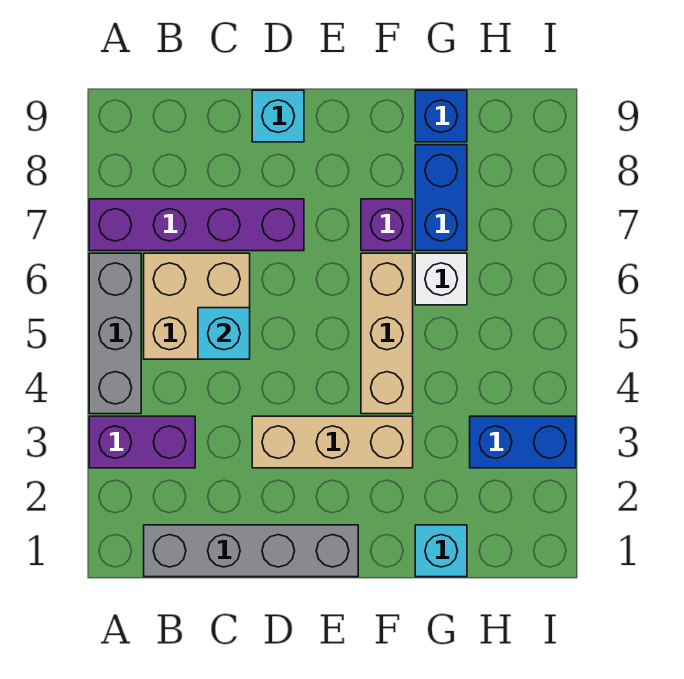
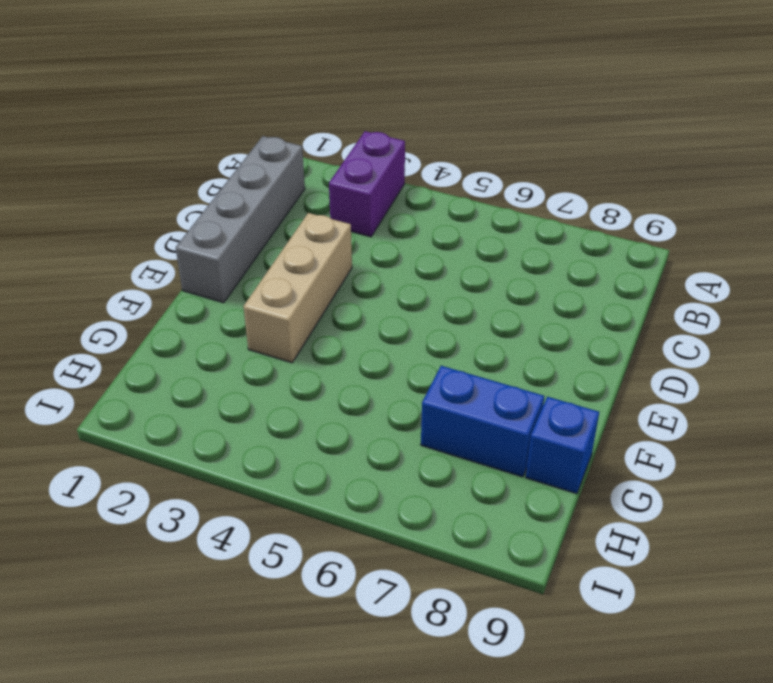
none -> grey 1x3 brick [89,253,141,414]
none -> purple 1x4 brick [89,199,304,251]
none -> tan 2x2 brick [144,253,250,359]

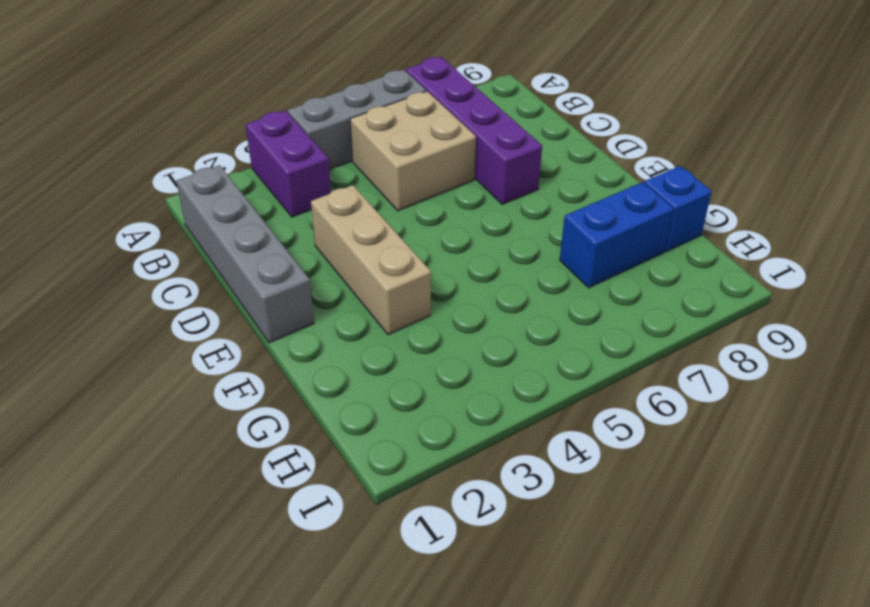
none -> cyan 1x1 brick [252,90,304,142]
none -> tan 1x3 brick [361,253,413,414]
none -> purple 1x1 brick [361,199,413,251]

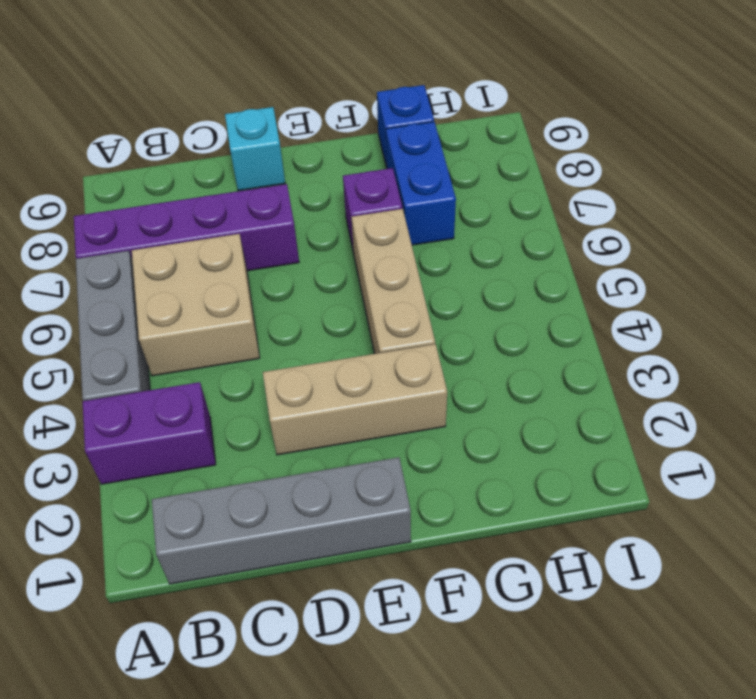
none -> cyan 1x1 brick [415,525,467,577]
none -> white 1x1 brick [415,253,467,305]
none -> blue 1x2 brick [470,416,576,468]

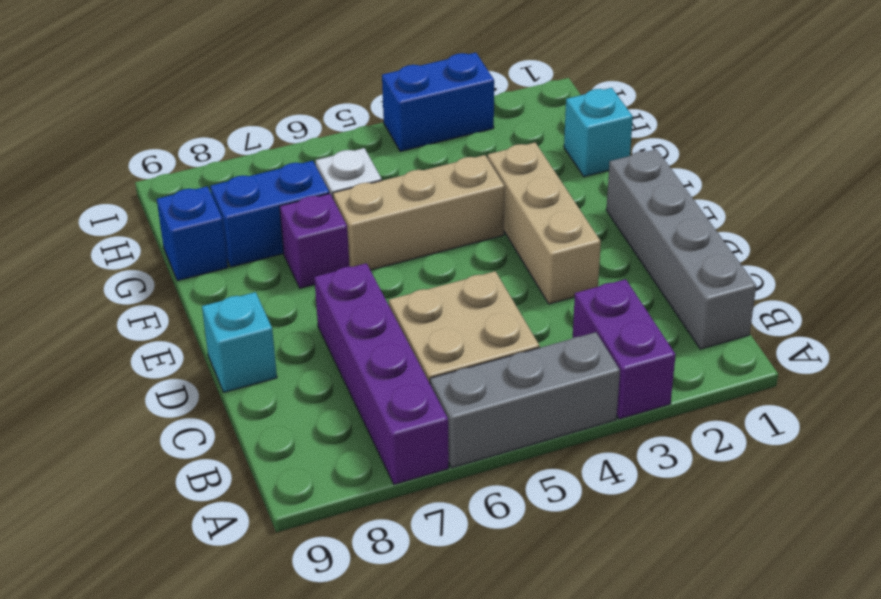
blue 1x2 brick [382,53,494,151] -> blue 1x2 brick turned to [470,416,576,468]
none -> cyan 1x1 brick [198,308,250,359]

